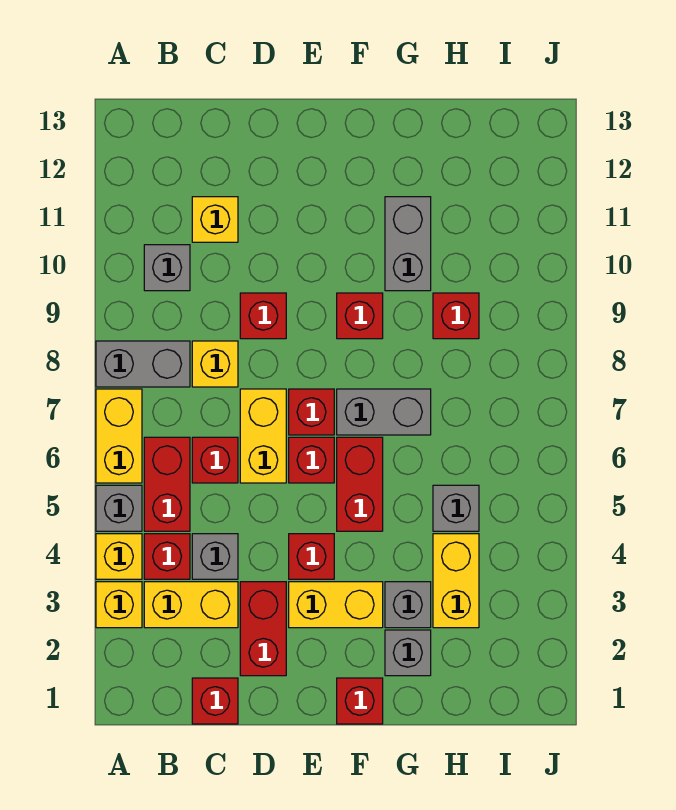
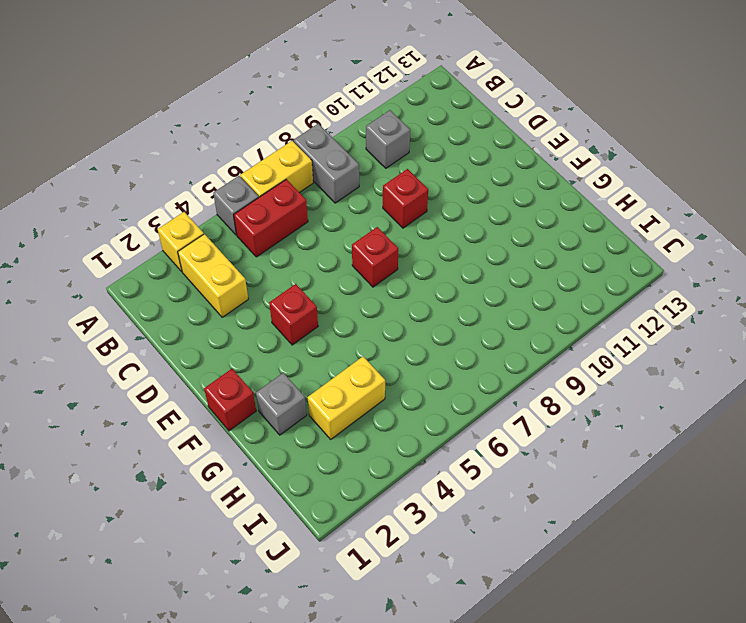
none -> yellow 1x1 brick [96,534,142,579]
none -> red 1x1 brick [144,534,190,579]
none -> red 1x1 brick [192,678,238,724]
none -> grey 1x1 brick [192,534,238,579]

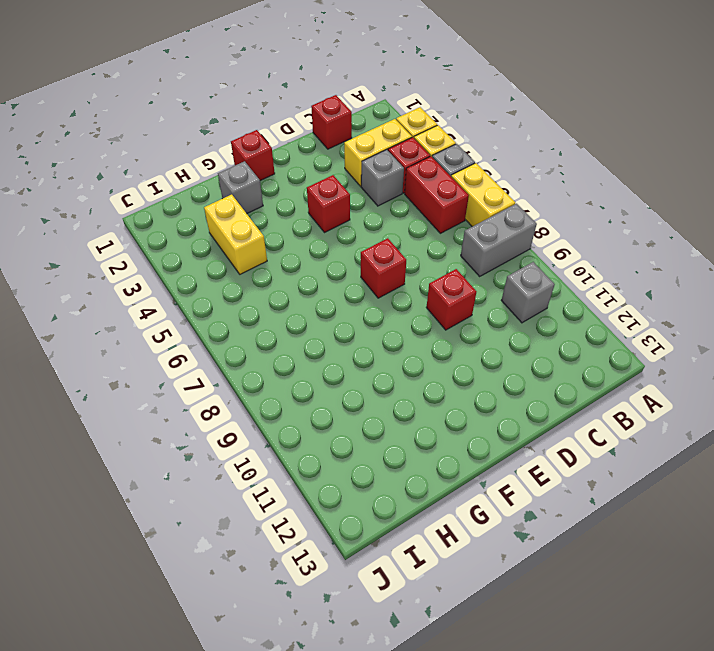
none -> red 1x1 brick [192,437,238,483]
none -> yellow 1x1 brick [192,341,238,387]
none -> yellow 1x1 brick [192,197,238,242]
none -> red 1x2 brick [240,582,286,676]

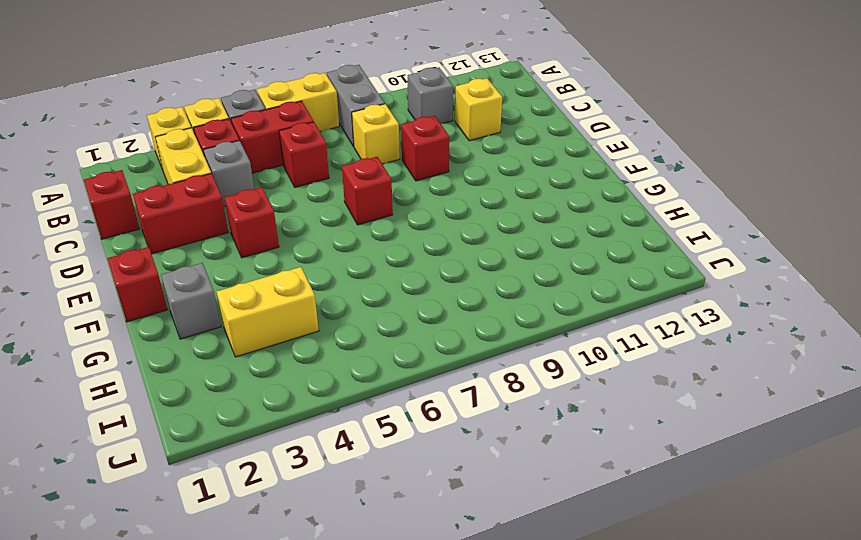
none -> yellow 1x2 brick [240,389,286,483]
none -> yellow 1x2 brick [289,582,383,628]
none -> red 1x1 brick [289,437,334,483]
none -> red 1x2 brick [337,437,383,531]

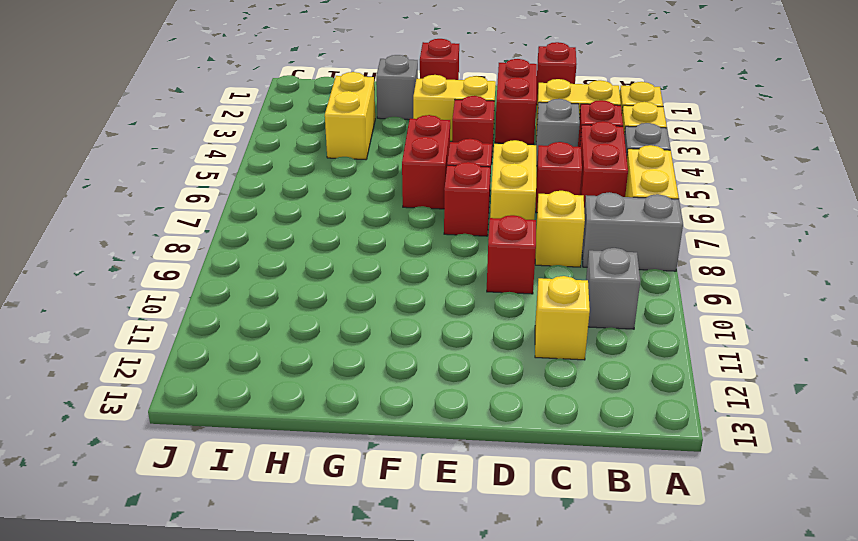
none -> grey 1x2 brick [337,389,431,435]
none -> red 1x1 brick [337,293,383,339]
none -> grey 1x1 brick [385,582,431,628]
none -> grey 1x2 brick [385,197,431,291]

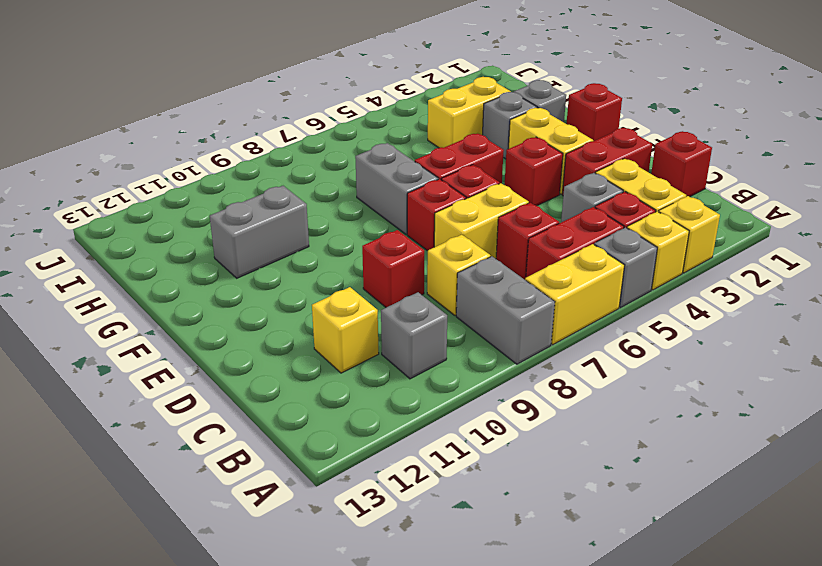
none -> red 1x1 brick [337,293,383,339]
none -> grey 1x1 brick [433,485,479,531]
none -> red 1x1 brick [433,293,479,339]

